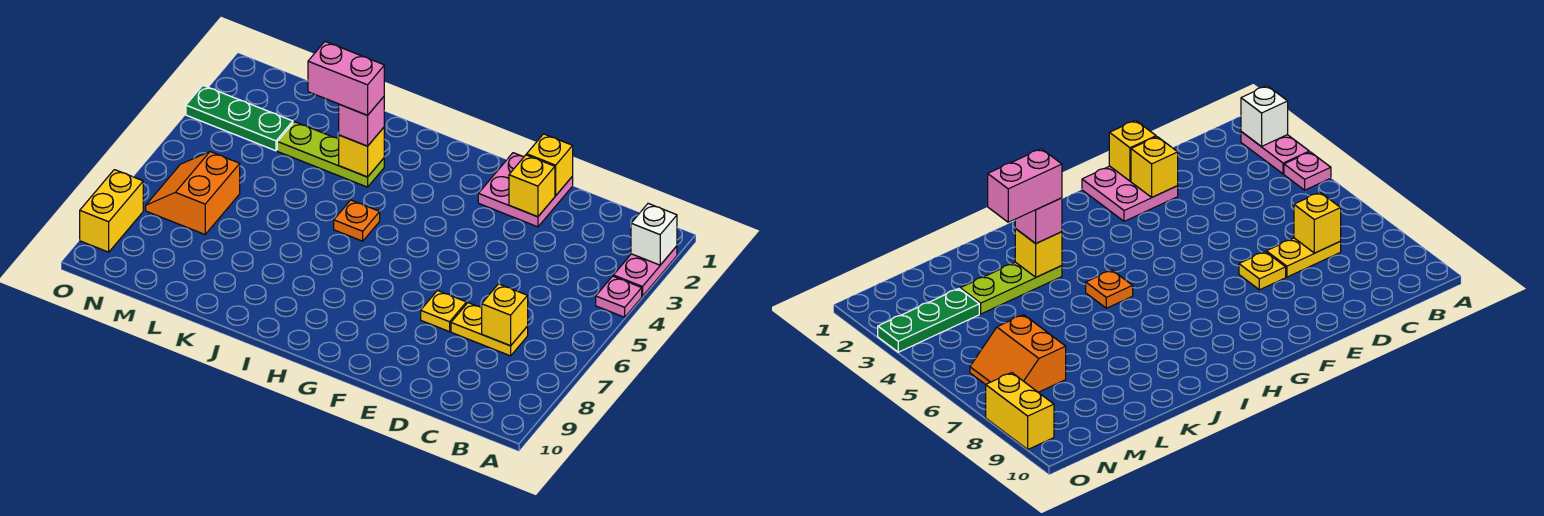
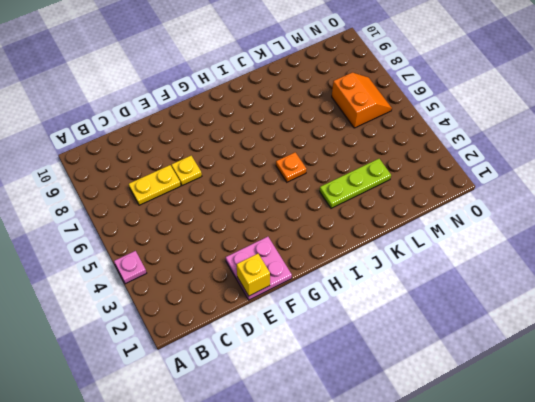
none -> pink 1x2 plate [613,246,677,296]
none -> green 1x3 plate [186,86,293,151]
none -> yellow 1x2 brick [80,170,143,252]

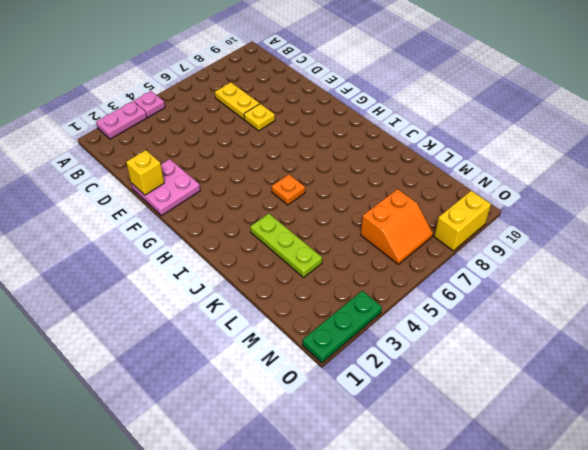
green 1x3 plate [303,291,382,363] -> green 1x3 plate turned to [186,86,293,151]
none -> white 1x1 brick [631,204,677,265]
none -> yellow 1x1 brick [482,284,528,346]
none -> yellow 1x1 brick [509,155,555,217]

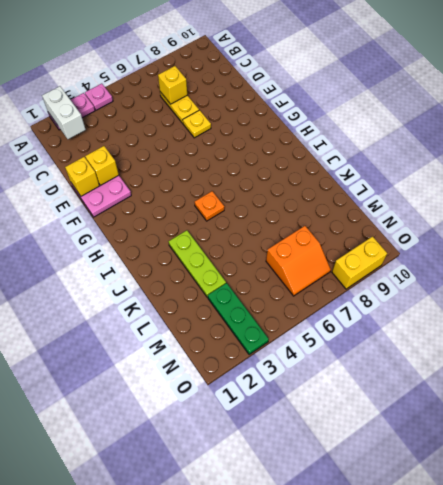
white 1x2 brick [42,86,86,139] -> white 1x1 brick [631,204,677,265]
none -> yellow 1x1 brick [339,128,384,177]
none -> pink 1x1 brick [339,97,384,146]
none -> pink 1x2 brick [308,42,384,115]

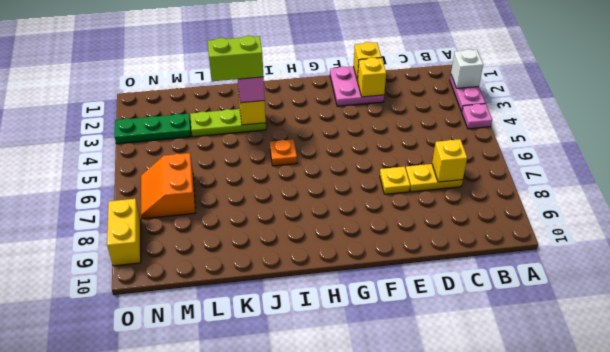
lime 1x2 brick [208,36,263,81] -> pink 1x2 brick [308,42,384,115]

